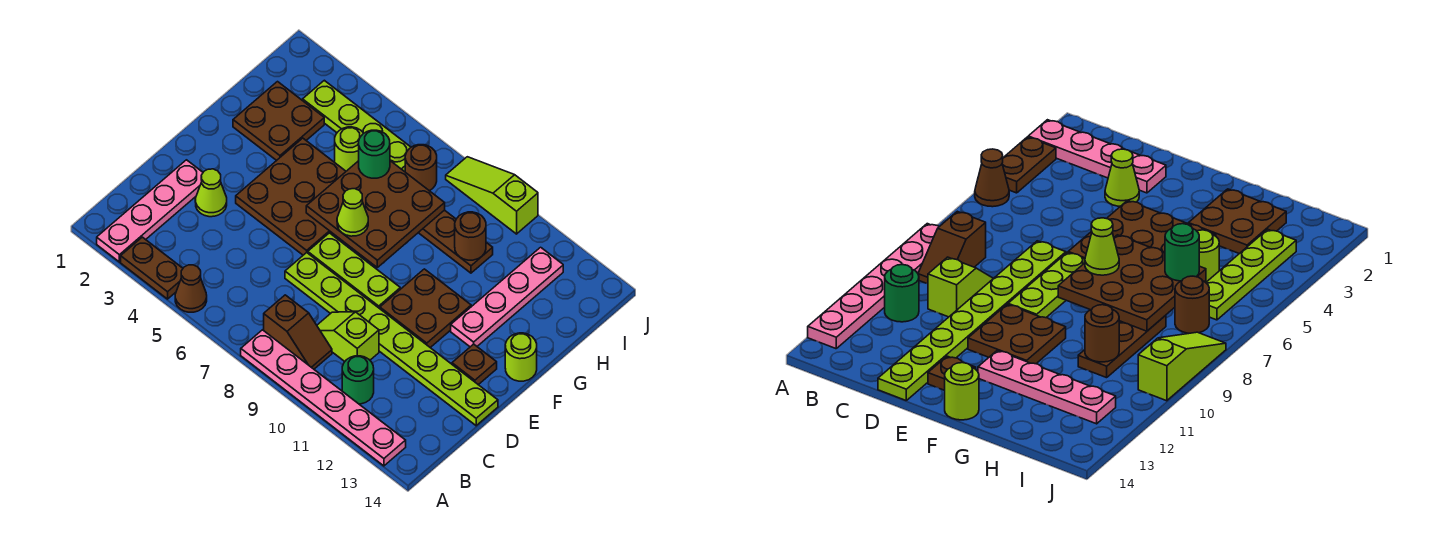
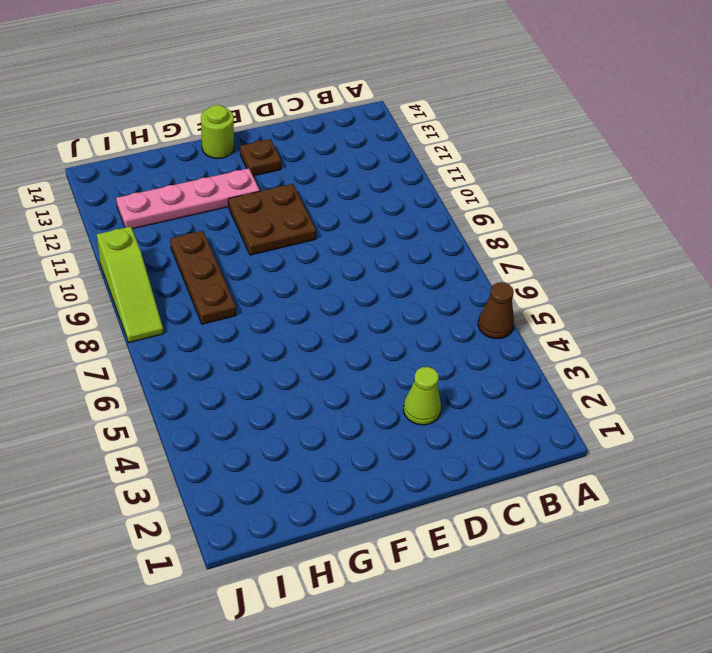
none -> pink 1x4 plate [97,160,203,262]
none -> brown 1x2 plate [121,237,183,299]
none -> pink 1x6 plate [241,330,406,466]

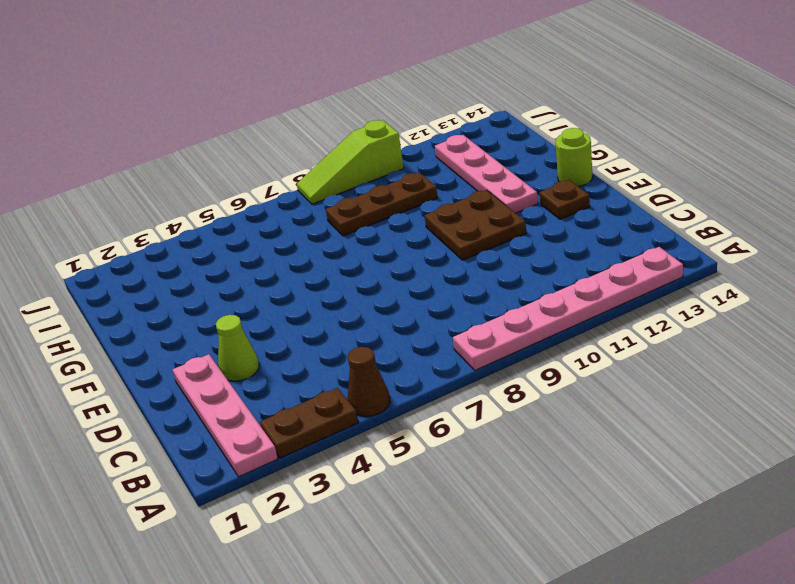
none -> brown 1x2 slope [264,295,332,369]
none -> green 1x1 round brick [342,356,374,404]
none -> lime 1x2 slope [317,312,379,362]

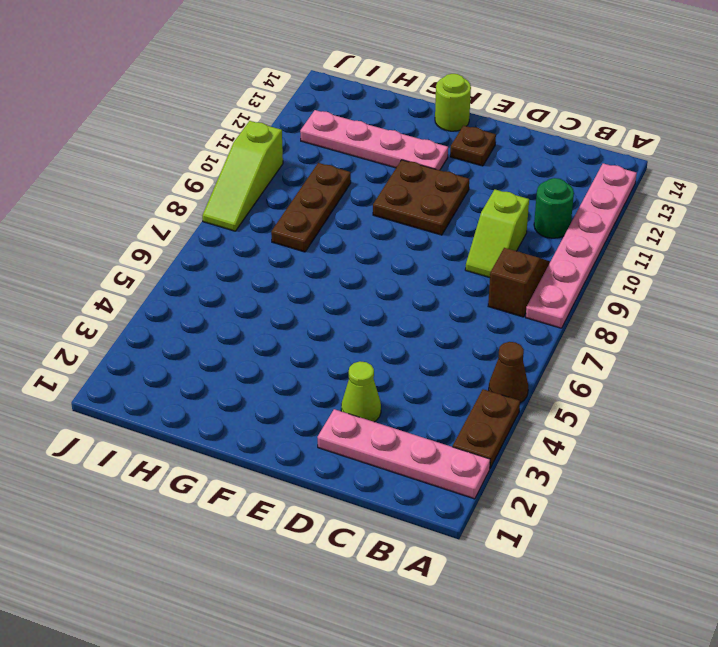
none -> lime 1x8 plate [285,253,498,426]
none -> brown 3x3 plate [236,138,346,255]
none -> lime 1x3 plate [308,233,400,309]

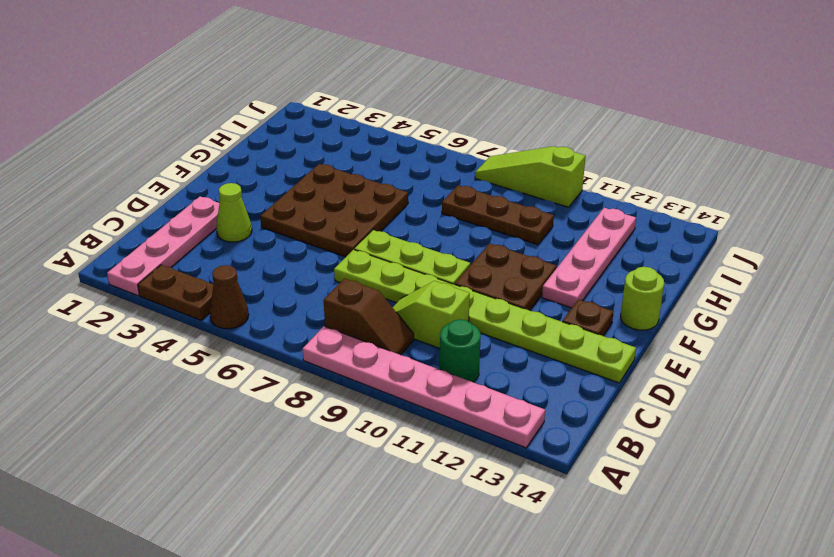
none -> brown 2x2 plate [233,82,324,161]
none -> lime 1x1 round brick [335,127,364,171]
none -> lime 1x4 plate [303,80,411,172]

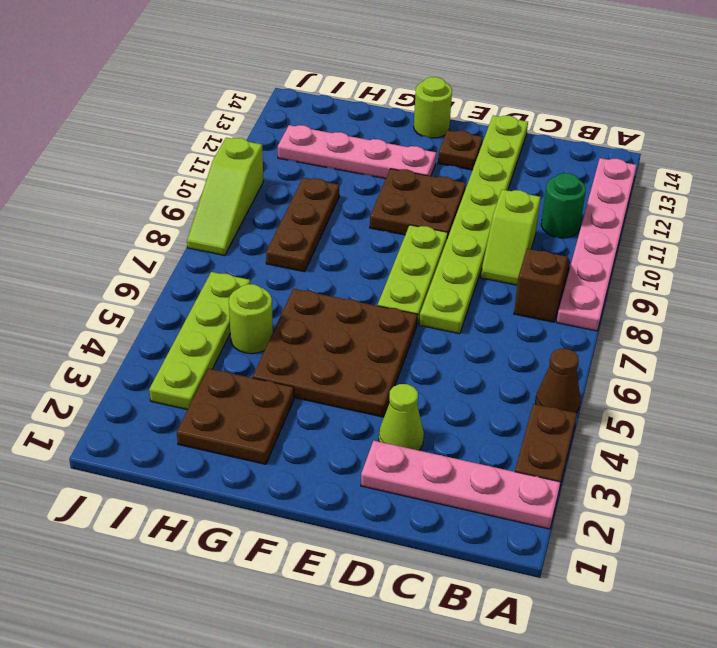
none -> brown 1x1 round brick [405,145,437,191]
none -> brown 3x3 plate [306,161,445,267]
none -> brown 1x1 round brick [455,212,486,260]

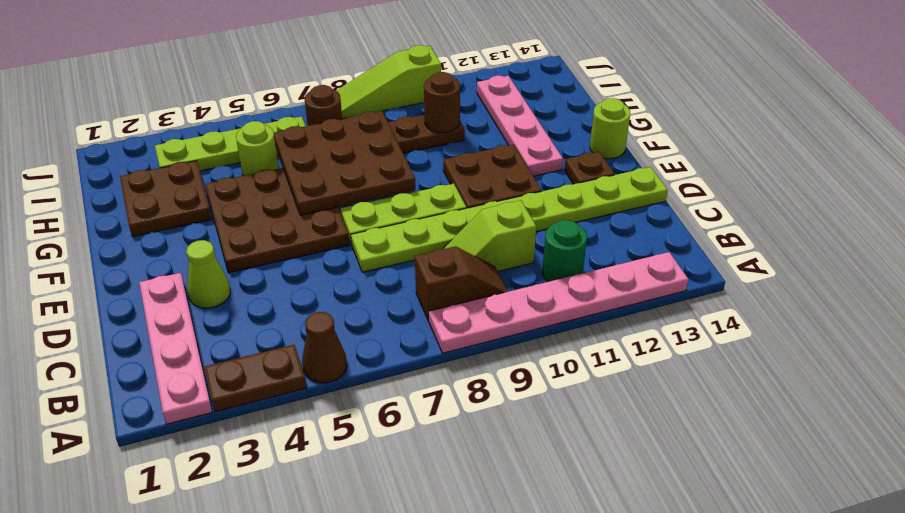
none -> lime 1x1 cone [337,189,368,236]
none -> green 1x1 round brick [359,130,390,178]

